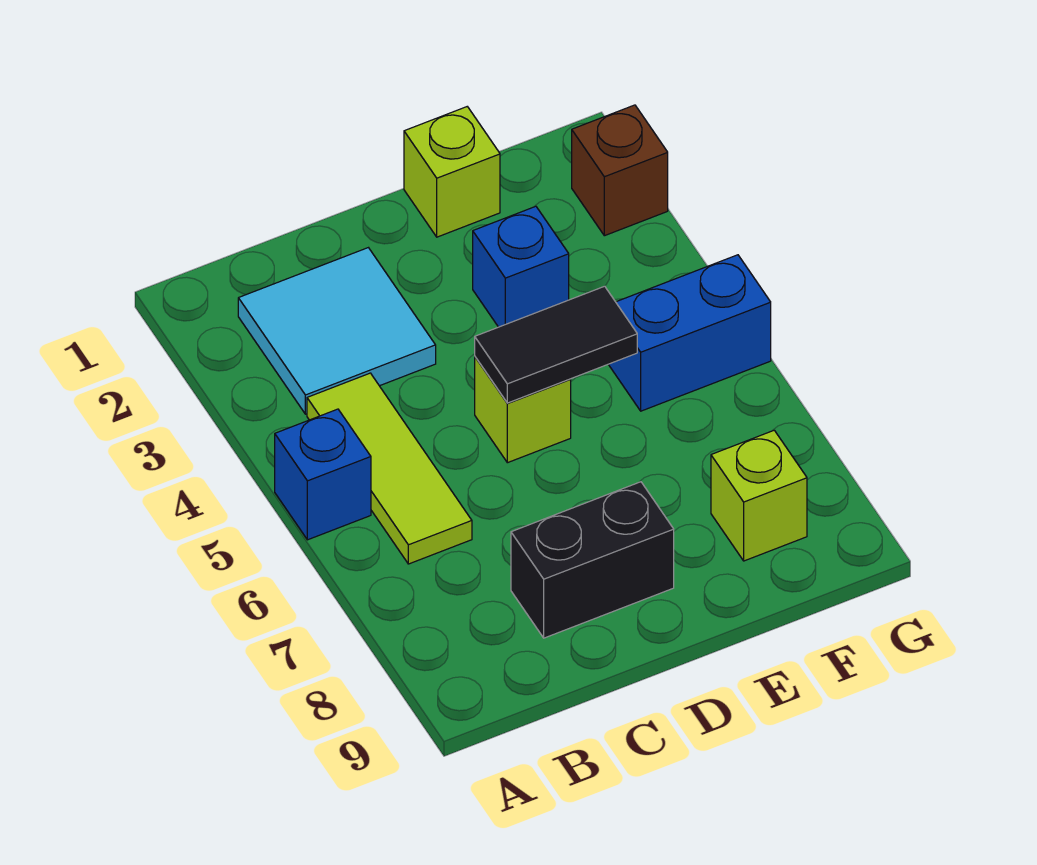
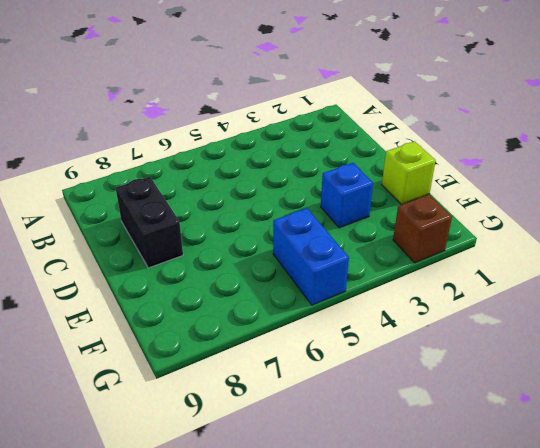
none -> blue 1x1 brick [275,409,371,540]
none -> cyan 2x2 tile [238,248,436,414]

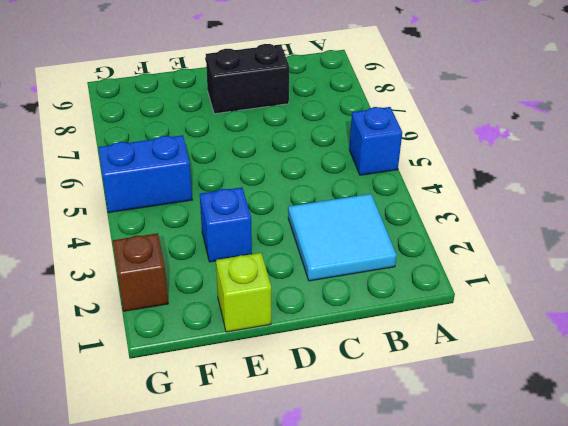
none -> lime 1x3 tile [307,373,472,564]
none -> lime 1x1 brick [475,357,571,463]

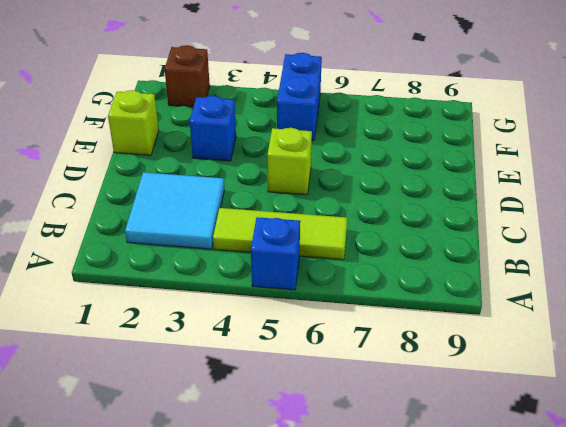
none -> black 1x2 brick [511,482,674,638]
none -> lime 1x1 brick [711,430,807,561]

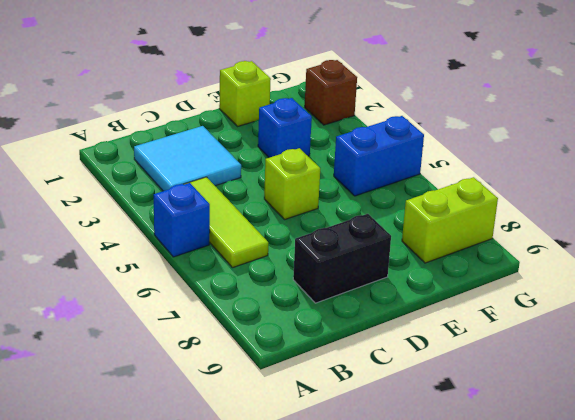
lime 1x2 brick [402,177,498,263] -> lime 1x1 brick [711,430,807,561]
none -> black 1x2 tile [475,286,637,403]

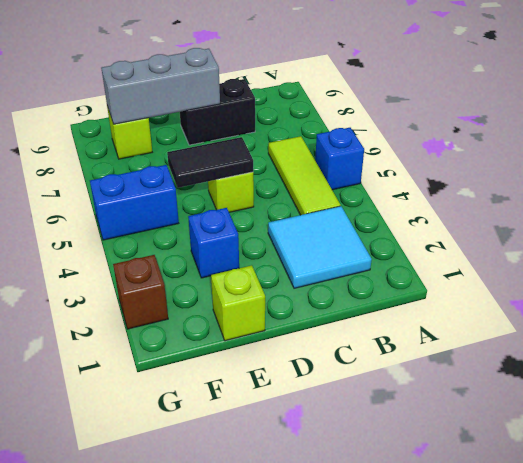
grey 1x3 brick [101,48,220,124] -> none

